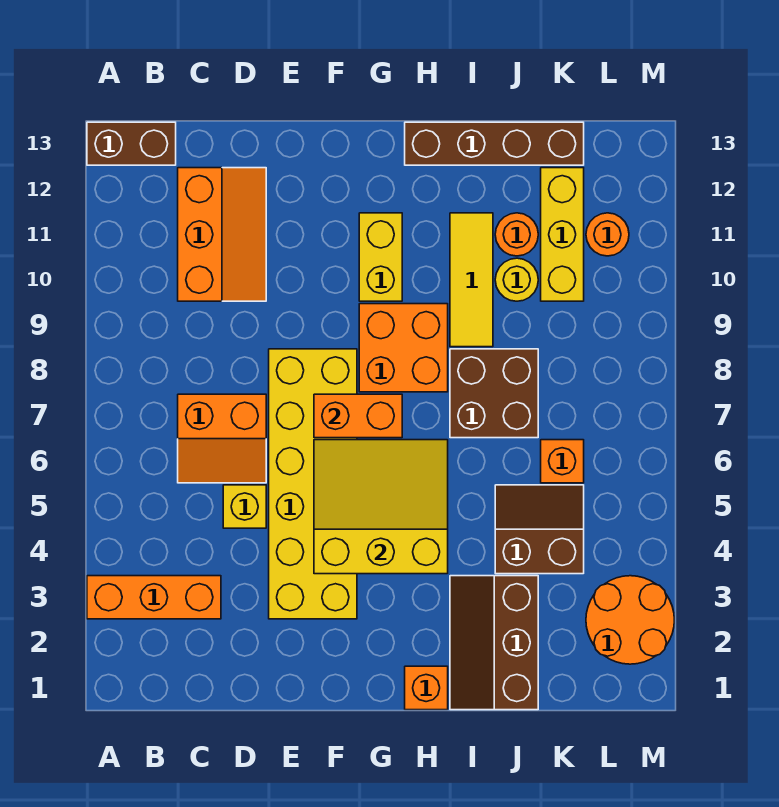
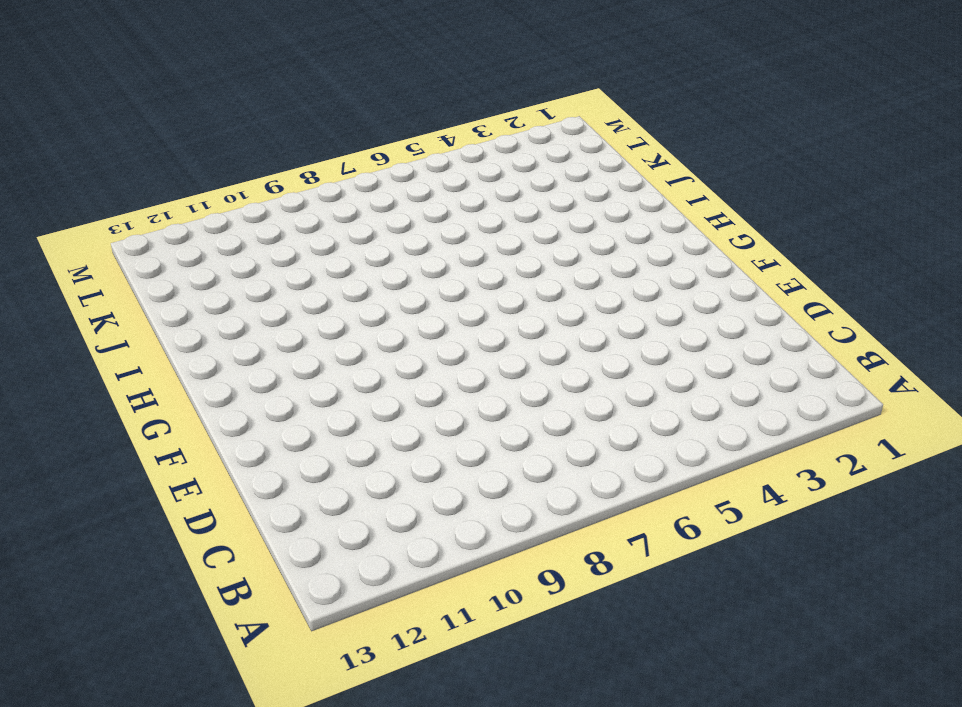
none -> orange 1x3 brick [87,576,221,619]
none -> brown 1x2 brick [87,122,176,165]
none -> orange 2x2 slope [178,394,266,483]

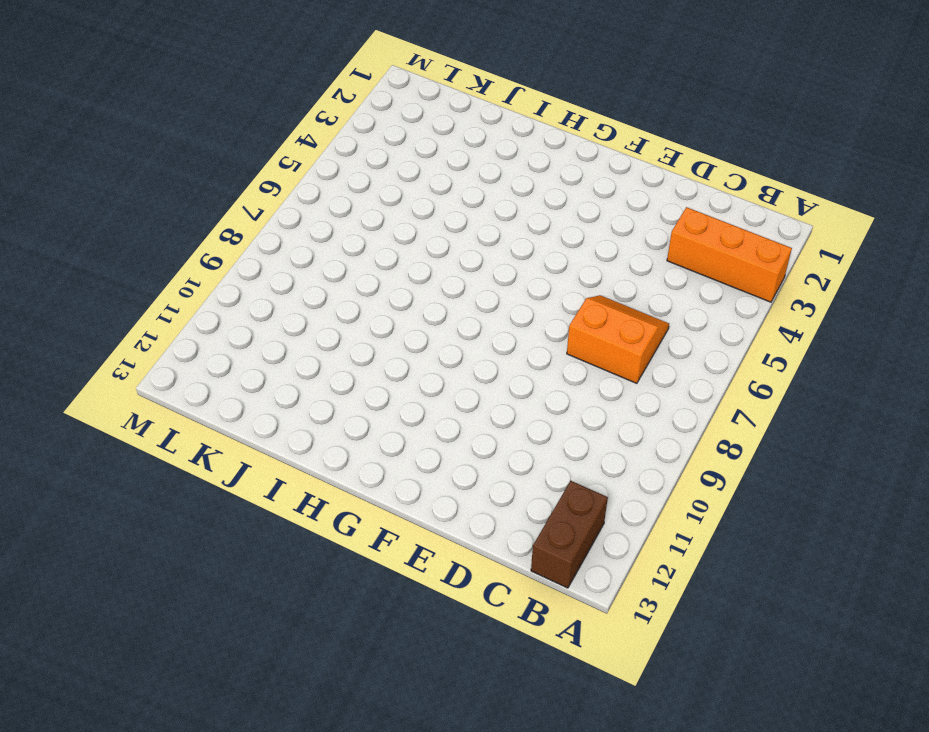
brown 1x2 brick [531,481,608,588] -> brown 1x2 brick turned to [87,122,176,165]
none -> orange 2x3 slope [178,168,266,301]
none -> yellow 1x1 brick [223,485,266,528]
none -> yellow 2x6 brick [269,349,357,619]

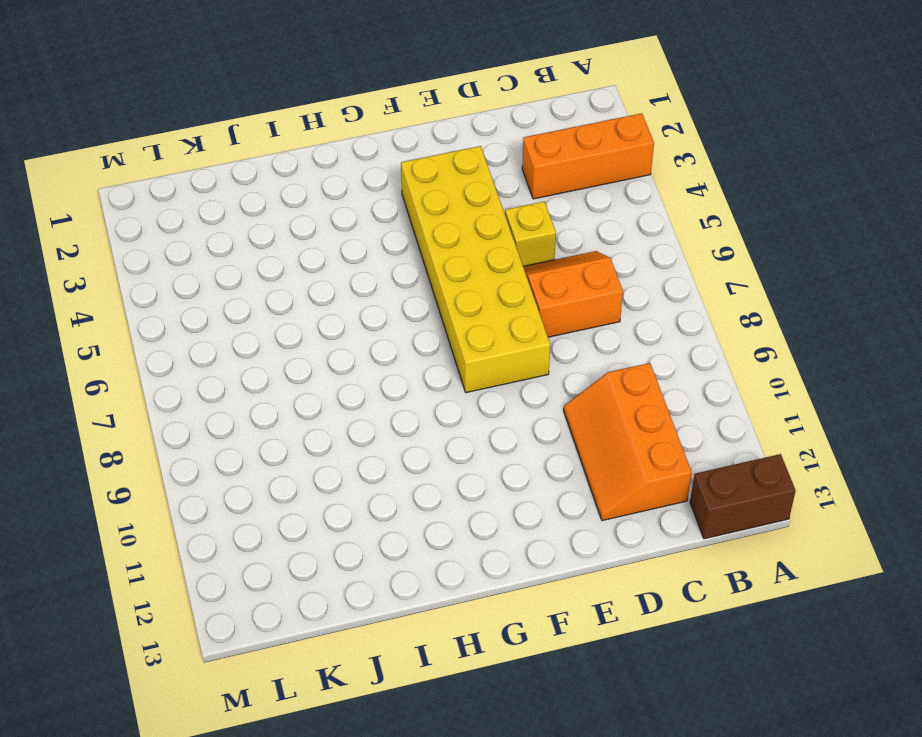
none -> orange 2x2 brick [359,304,448,392]
none -> yellow 1x2 brick [359,213,402,301]
none -> orange 1x1 brick [405,666,448,710]

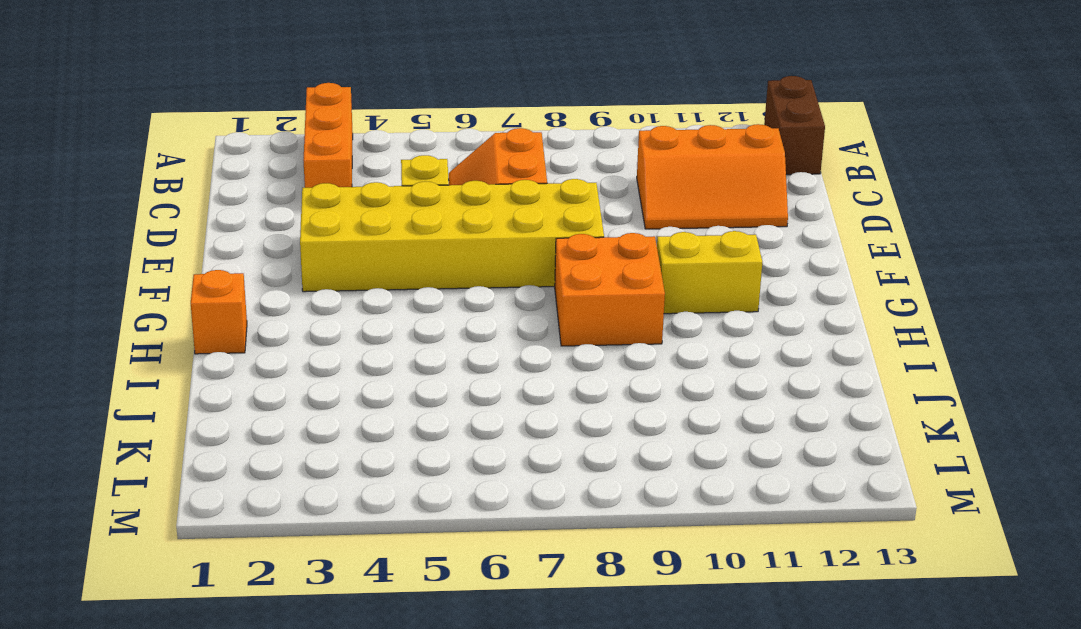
none -> brown 1x4 brick [405,122,584,165]
none -> brown 2x3 slope [450,576,538,710]
none -> brown 2x2 brick [450,349,538,438]

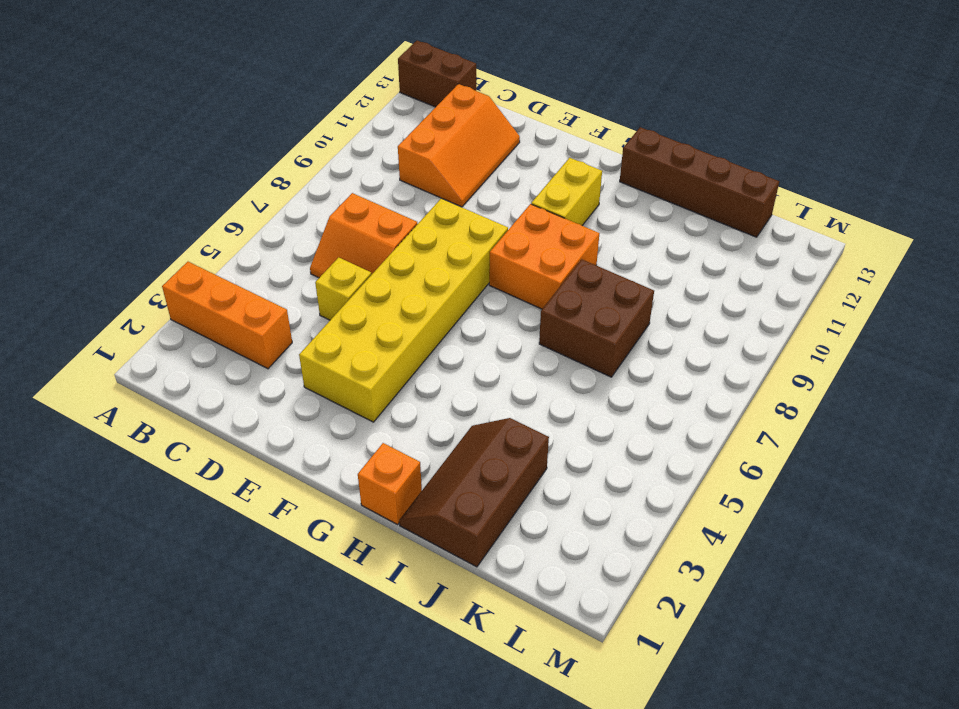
none -> yellow 1x3 tile [450,213,493,347]
none -> brown 2x2 slope [495,485,584,574]
none -> yellow 1x1 round brick [495,258,538,301]

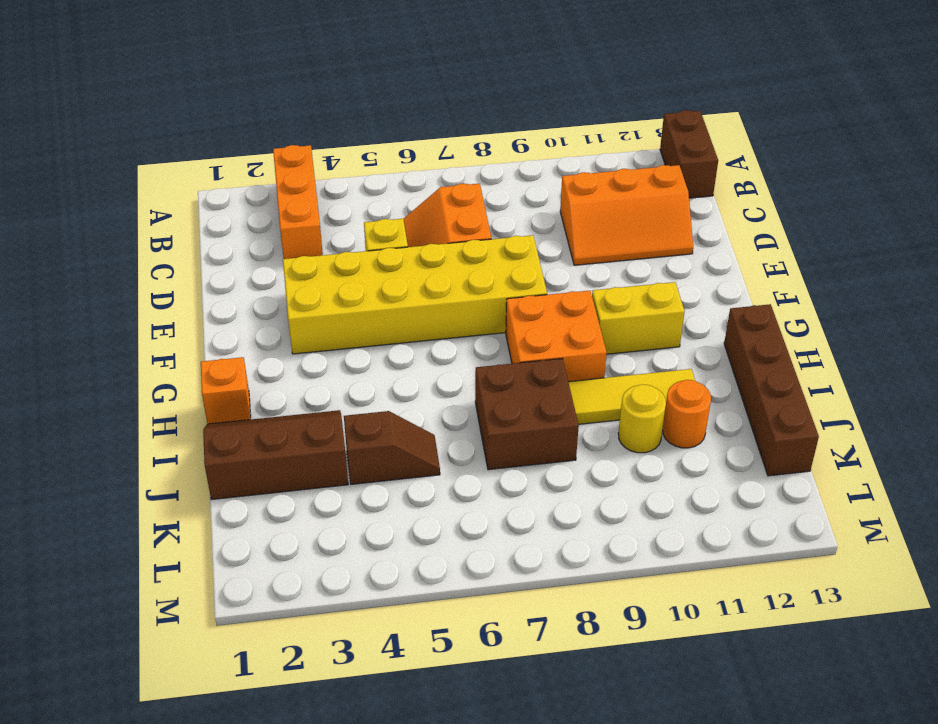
brown 1x2 slope [344,411,440,484] -> brown 2x2 slope [495,485,584,574]
none -> orange 1x1 brick [541,440,584,483]
none -> yellow 1x3 brick [541,168,584,301]
none -> orange 2x2 round brick [586,576,674,664]

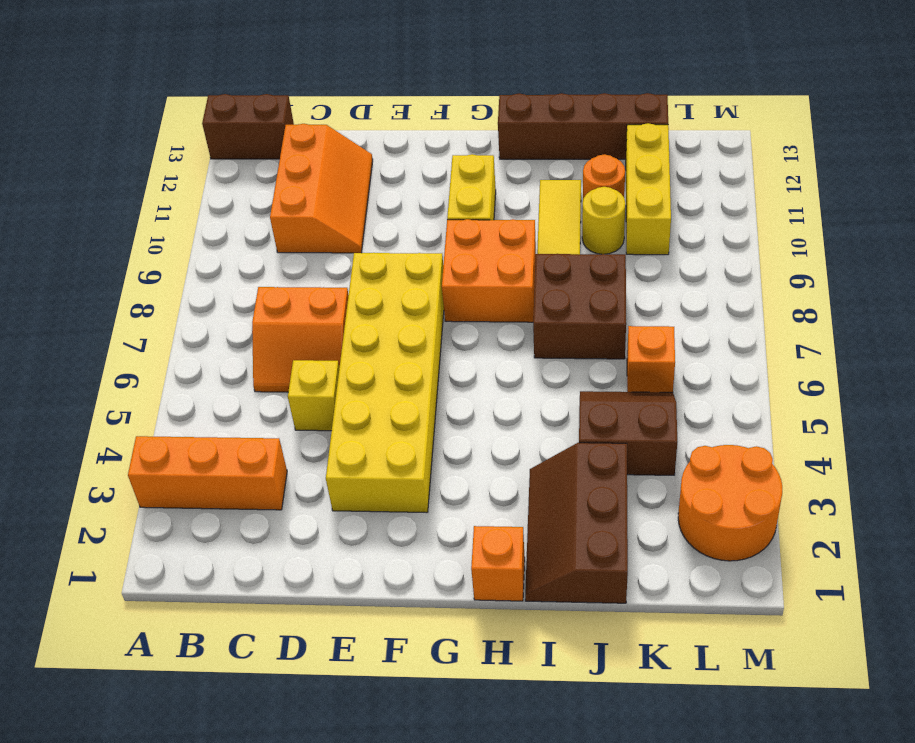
none -> orange 1x1 round brick [586,213,629,256]
none -> yellow 3x3 slope [314,440,448,574]
none -> orange 1x2 brick [314,394,402,438]

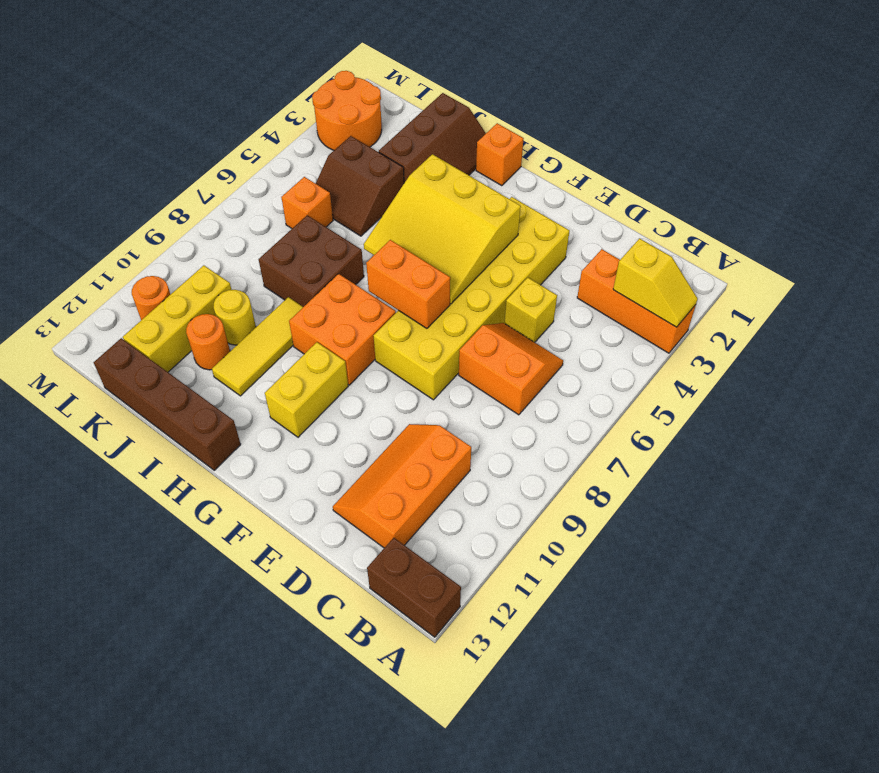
yellow 1x2 slope [613,238,698,327] -> none

